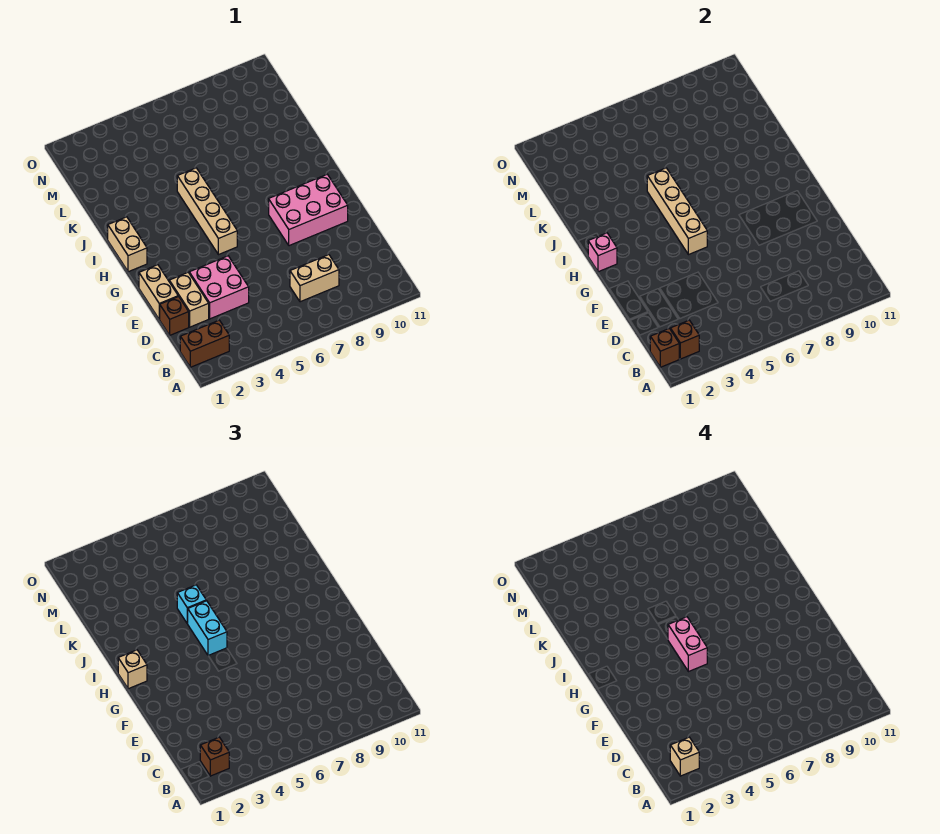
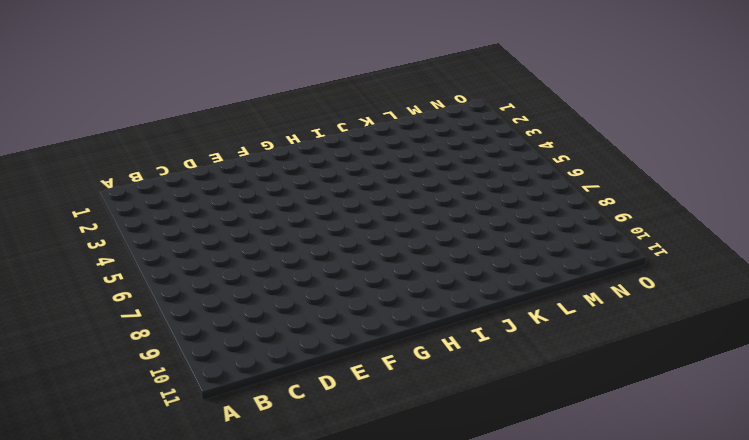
none -> brown 1x2 brick [180,320,229,367]
none -> tan 1x2 brick [290,255,339,302]
none -> brown 1x1 brick [159,297,189,335]

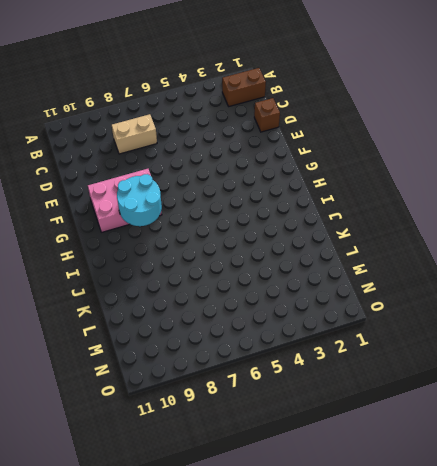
cyan 2x2 round brick [117,174,162,226] -> none
none -> tan 1x2 brick [169,273,209,327]
none -> pink 2x2 brick [189,256,249,319]
none -> tan 1x2 brick [139,265,178,319]

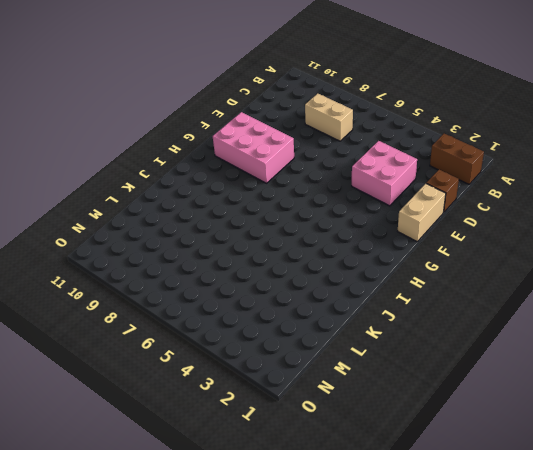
none -> tan 1x2 brick [169,273,209,327]
none -> tan 1x4 brick [177,168,237,255]
none -> tan 1x2 brick [108,217,147,272]

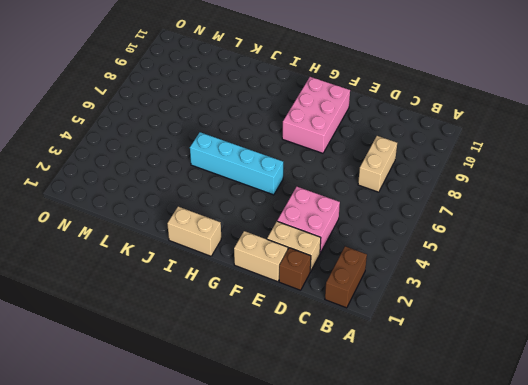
cyan 1x4 brick [190,132,283,195] -> tan 1x4 brick [177,168,237,255]
none -> brown 1x1 brick [650,328,679,367]
none -> brown 1x1 brick [670,320,699,359]
none -> tan 1x4 brick [647,168,707,255]

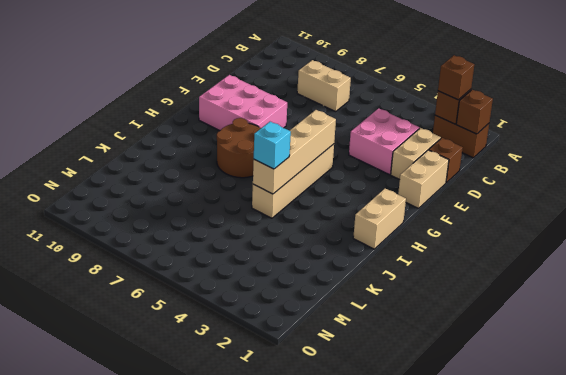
brown 2x2 round brick [217,118,261,178] -> none
none -> pink 1x1 brick [588,233,617,272]
none -> tan 1x1 brick [118,650,147,689]
none -> cyan 1x2 brick [188,601,227,656]

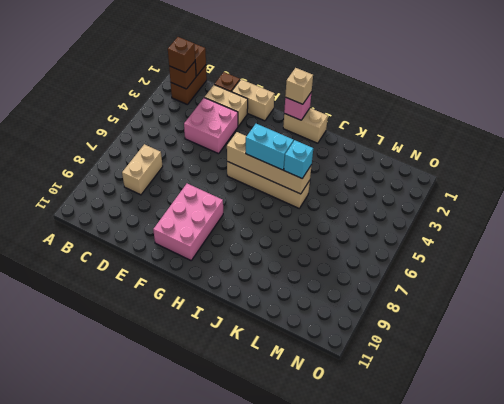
none -> tan 1x1 brick [670,737,699,776]
none -> pink 1x2 brick [668,617,707,672]

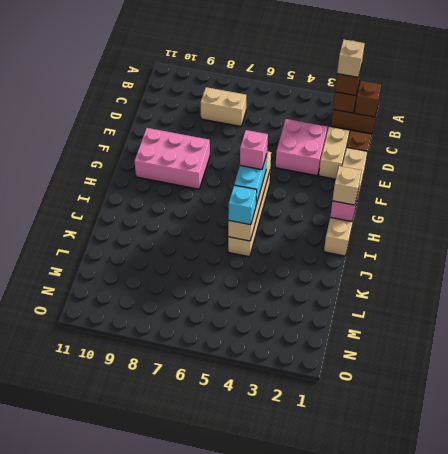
pink 1x1 brick [240,130,268,170] -> pink 1x2 brick [668,617,707,672]

